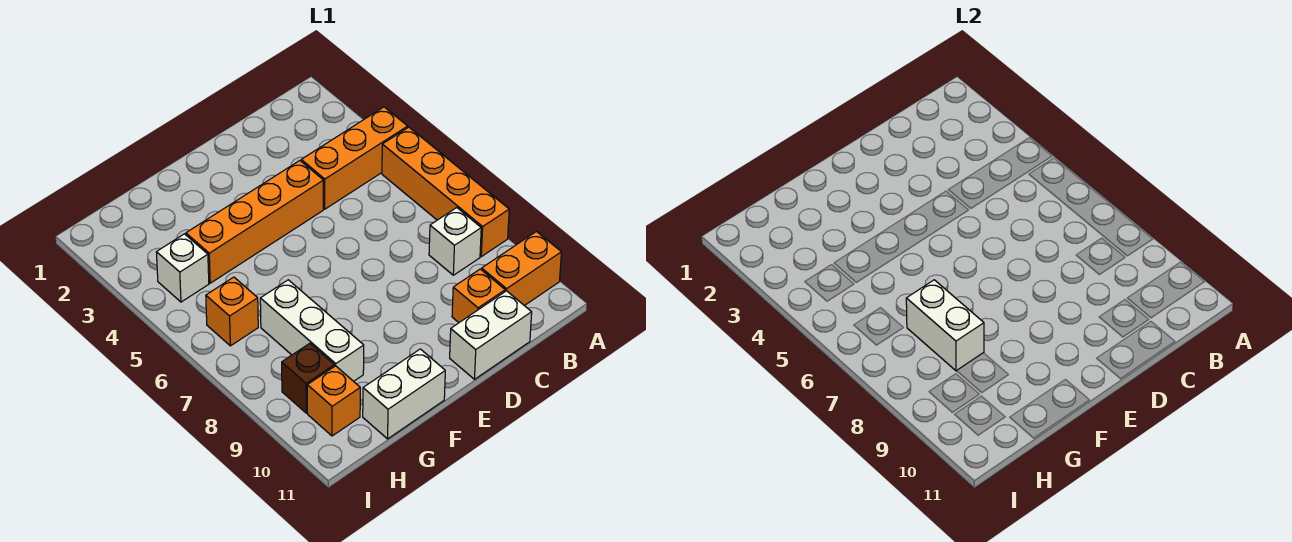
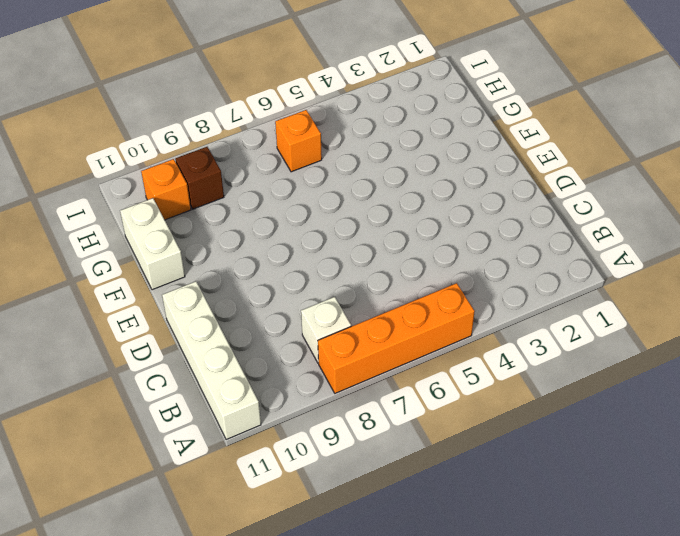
white 1x4 brick [162,281,261,440] -> white 1x2 brick [450,291,532,379]
none -> orange 1x3 brick [301,107,408,209]
none -> orange 1x2 brick [482,232,561,306]
none -> orange 1x1 brick [452,269,505,322]

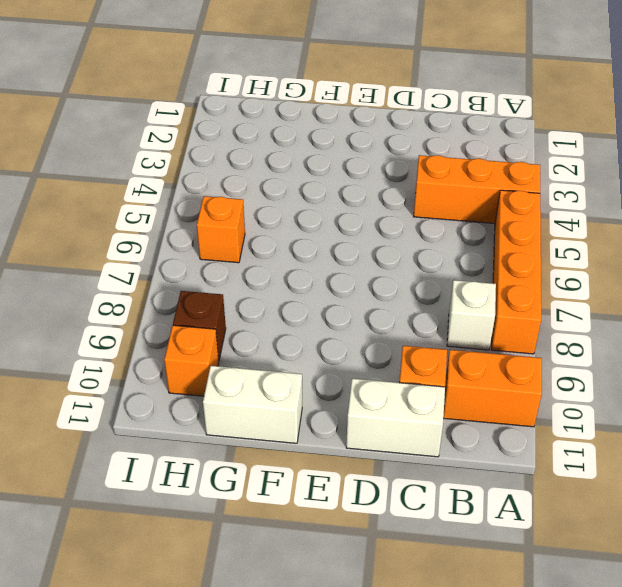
none -> orange 1x4 brick [186,161,323,283]
none -> white 1x3 brick [260,280,364,381]
none -> white 1x1 brick [156,234,209,302]

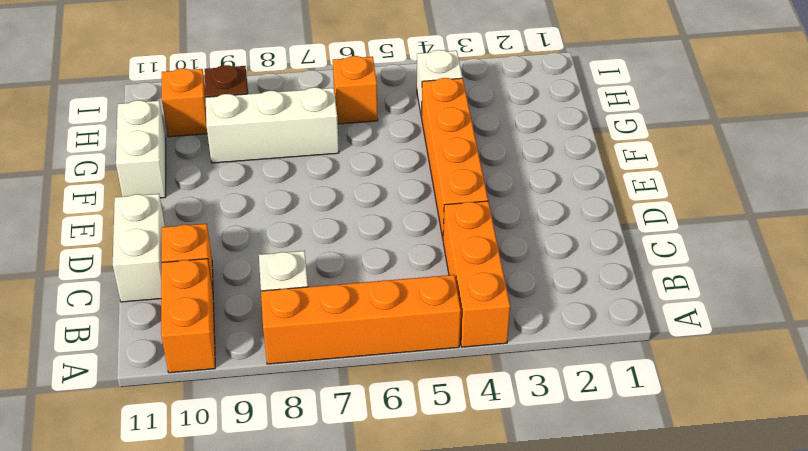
none -> white 1x2 brick [906,280,984,371]

